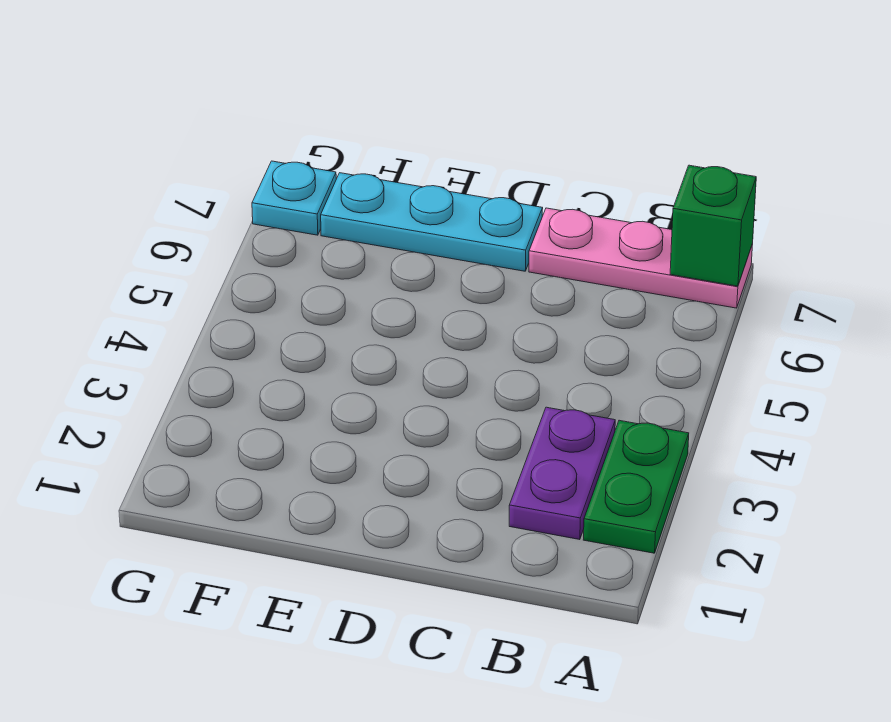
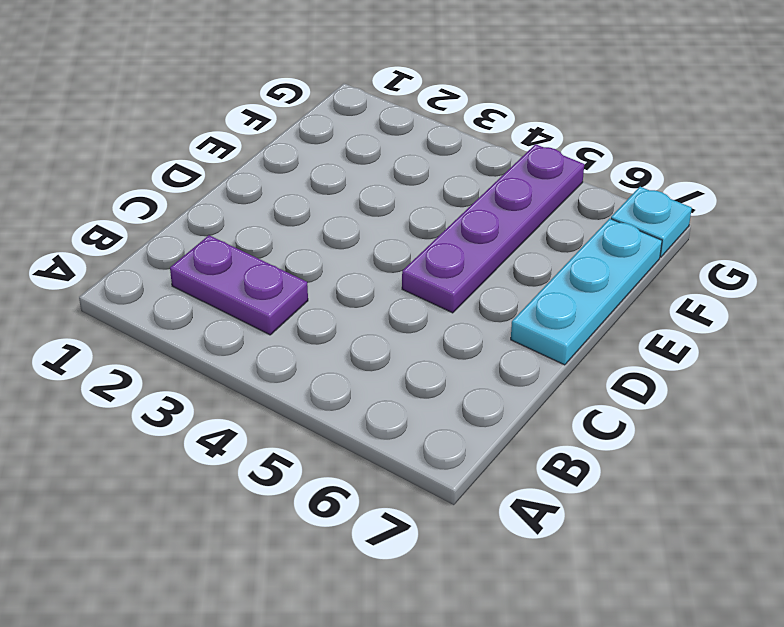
purple 1x4 plate [402,144,584,313] -> none
none -> green 1x2 plate [583,420,689,553]
none -> pink 1x3 plate [529,208,753,308]

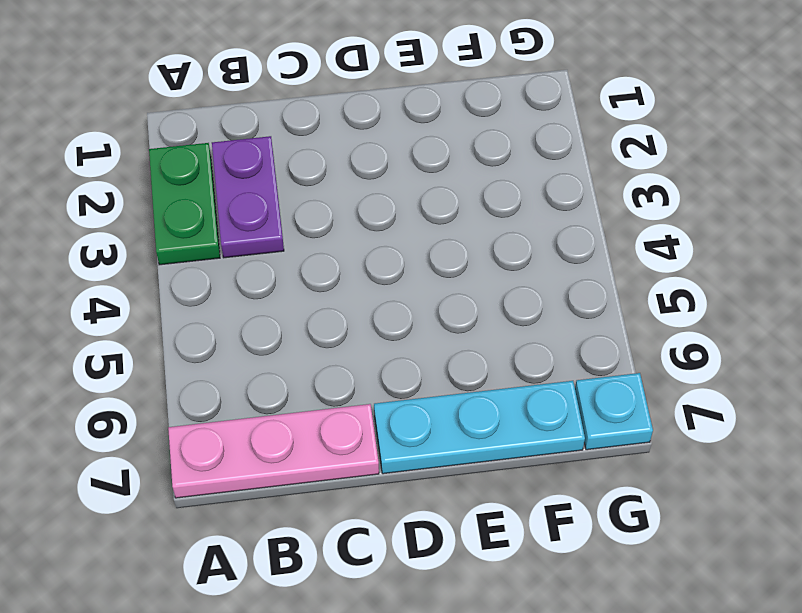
none -> green 1x1 brick [670,165,756,286]

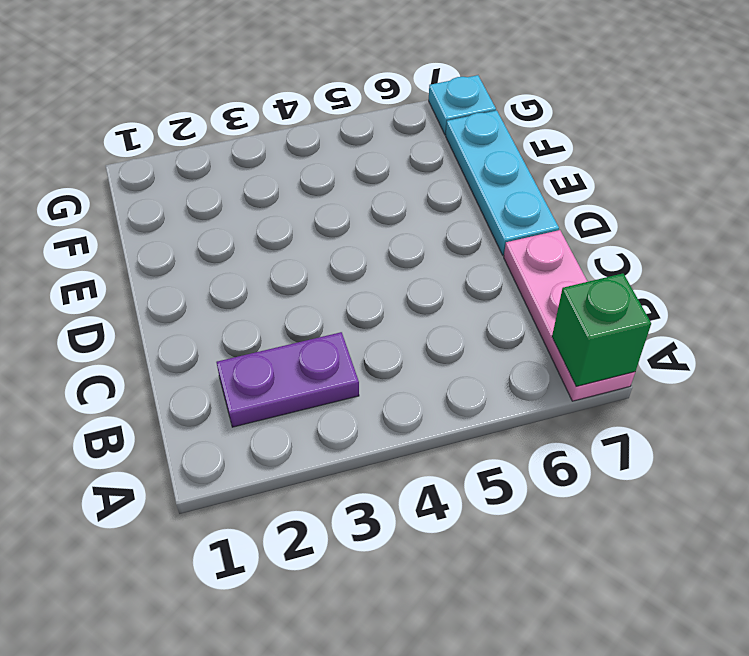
none -> green 1x2 plate [583,420,689,553]

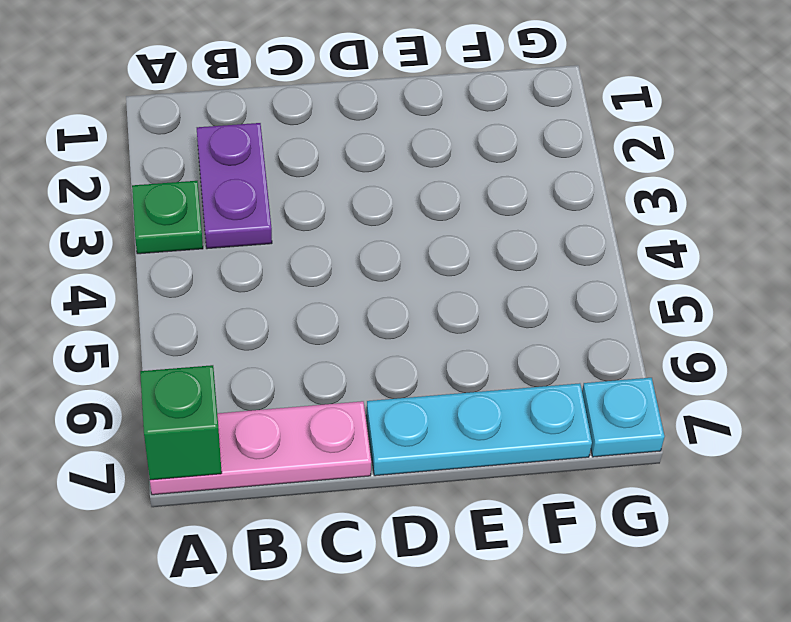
green 1x1 plate [132,181,203,254] -> green 1x2 plate [583,420,689,553]

